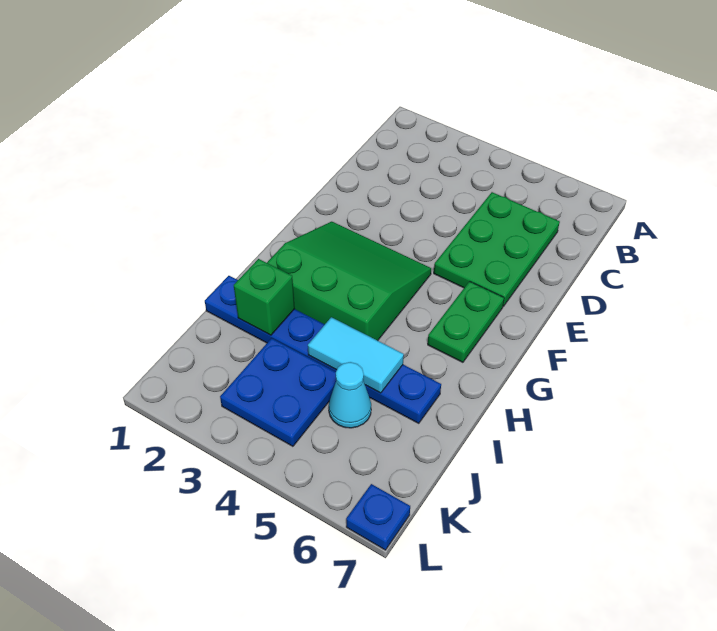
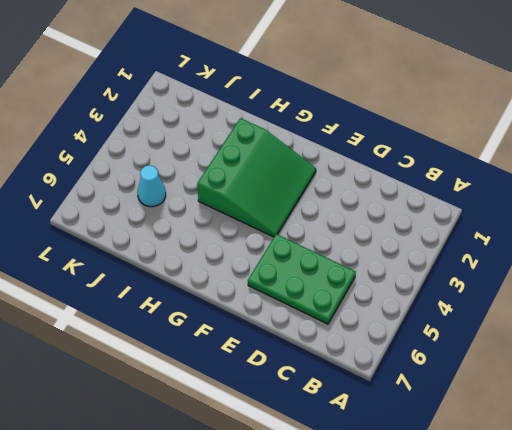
none -> green 1x2 plate [428,281,504,362]
none -> blue 1x6 plate [205,276,441,423]

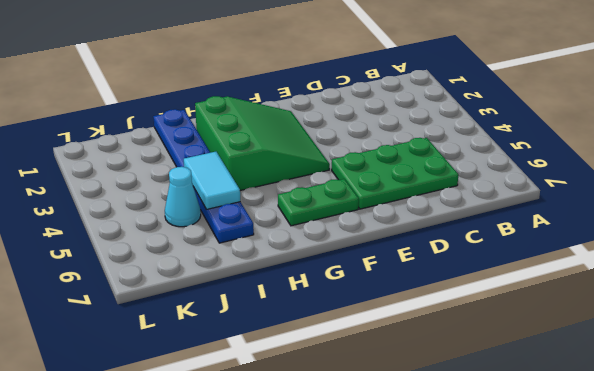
none -> blue 2x2 plate [220,338,336,446]
none -> blue 1x1 plate [346,484,410,550]

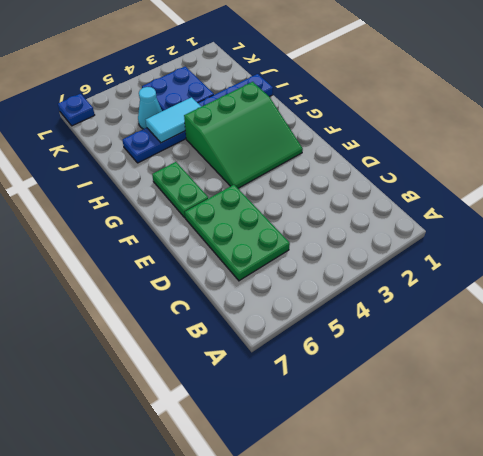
none -> green 1x1 brick [234,259,295,335]

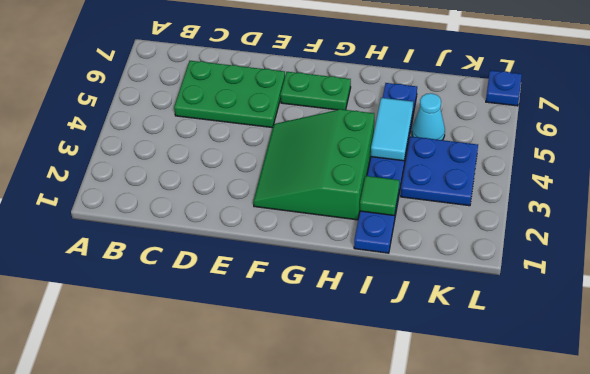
green 1x1 tile [360,176,399,215] -> green 1x1 brick [234,259,295,335]

